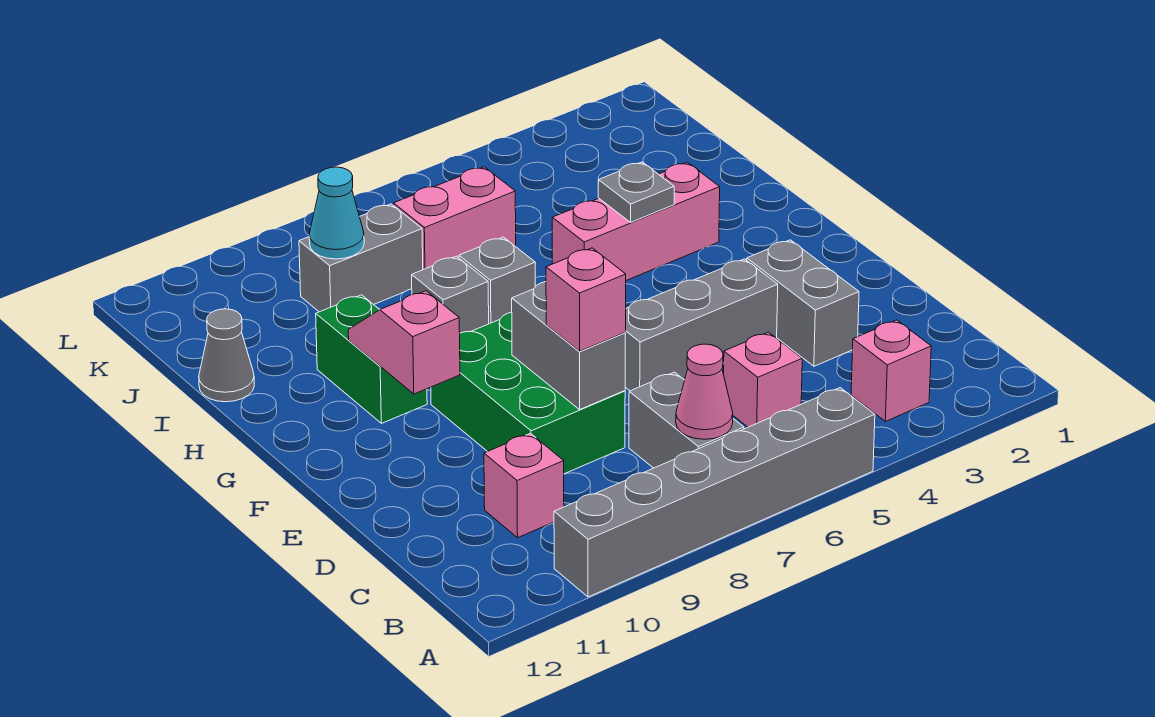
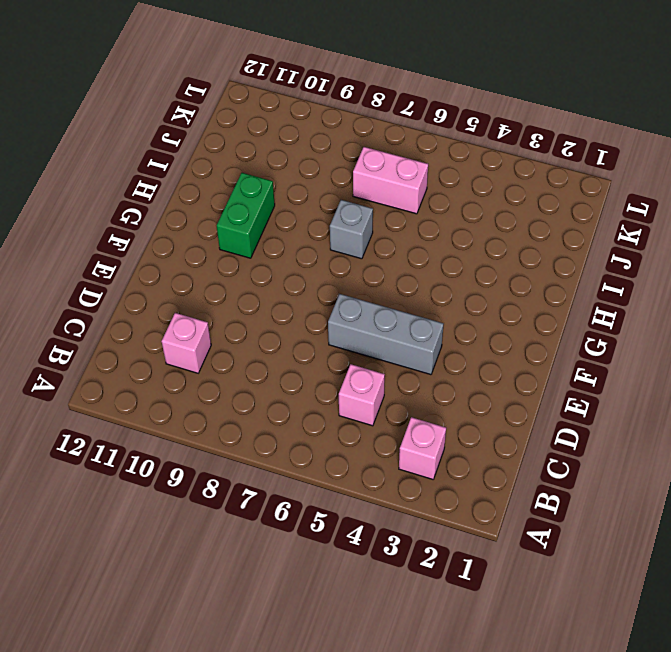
none -> grey 1x6 brick [554,388,875,597]
none -> grey 1x2 brick [629,372,744,468]
none -> grey 1x2 brick [747,240,859,366]

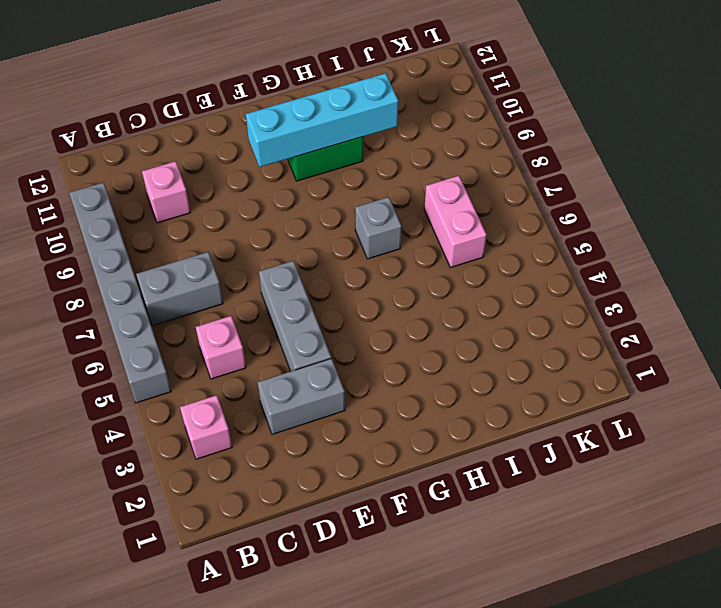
cyan 1x4 brick [246,73,398,167] -> pink 1x2 slope [348,291,460,394]
none -> green 2x3 brick [431,312,625,474]
none -> pink 1x3 brick [552,162,720,280]
none -> grey 1x1 brick [412,256,489,333]

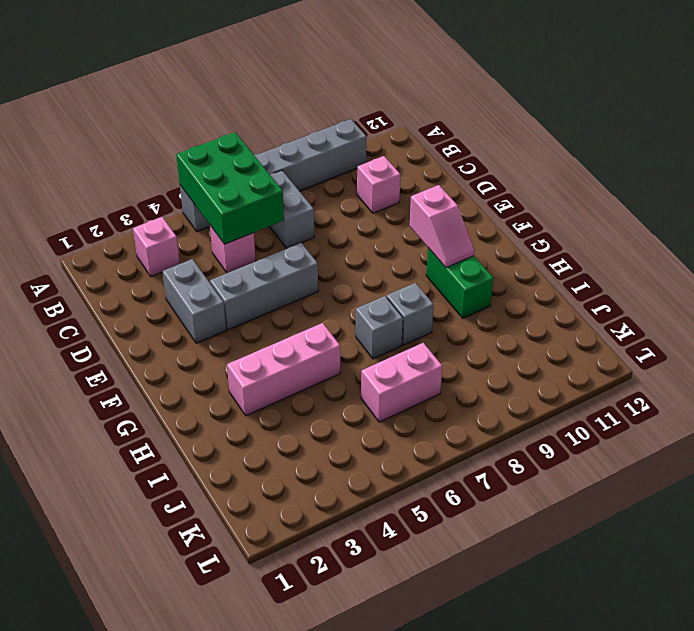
green 2x3 brick [176,132,284,244] -> green 2x3 brick moved to [431,312,625,474]
none -> grey 1x1 cone [199,309,254,402]
none -> grey 1x2 brick [299,204,423,312]
none -> pink 1x1 cone [676,344,733,439]

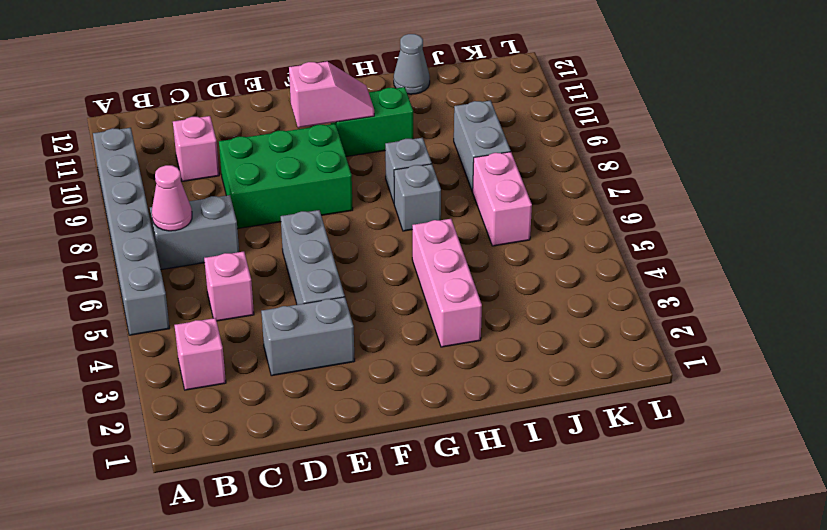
none -> grey 1x2 brick [512,282,626,410]
none -> grey 1x1 plate [598,162,674,222]
none -> cyan 1x1 cone [309,167,364,259]

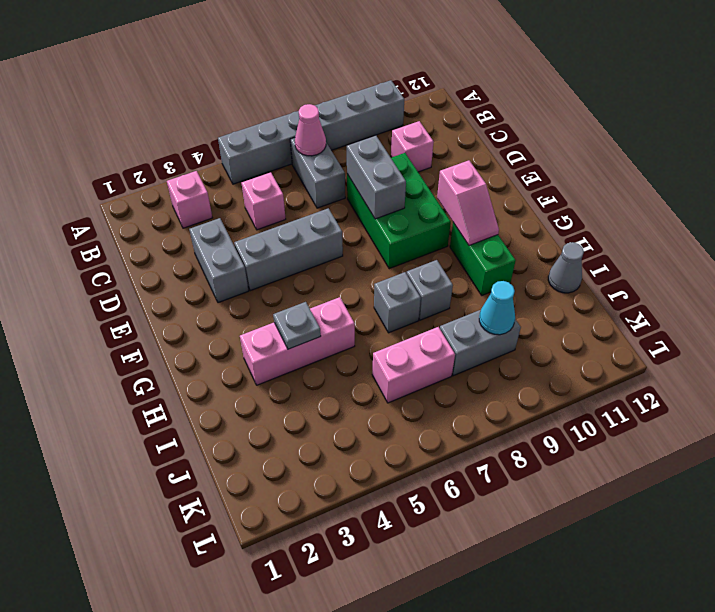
none -> pink 1x1 brick [546,248,626,351]

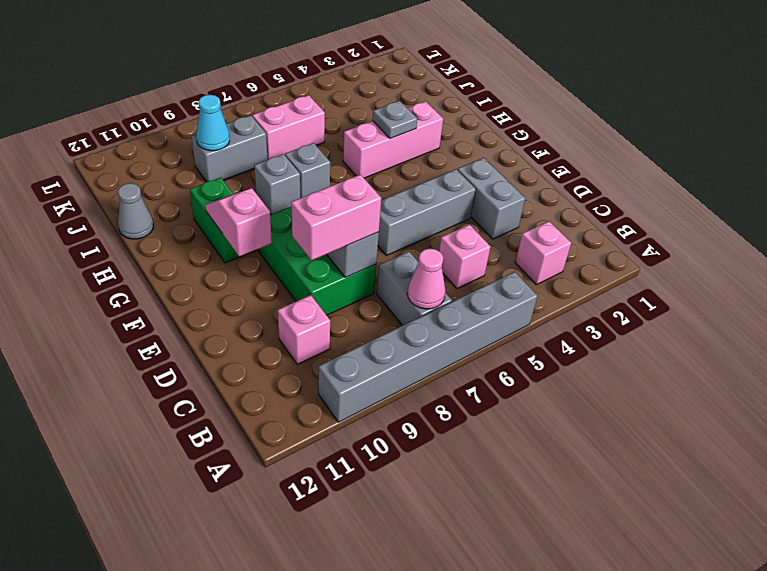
pink 1x2 brick [291,174,381,260] -> pink 1x1 brick [546,248,626,351]

